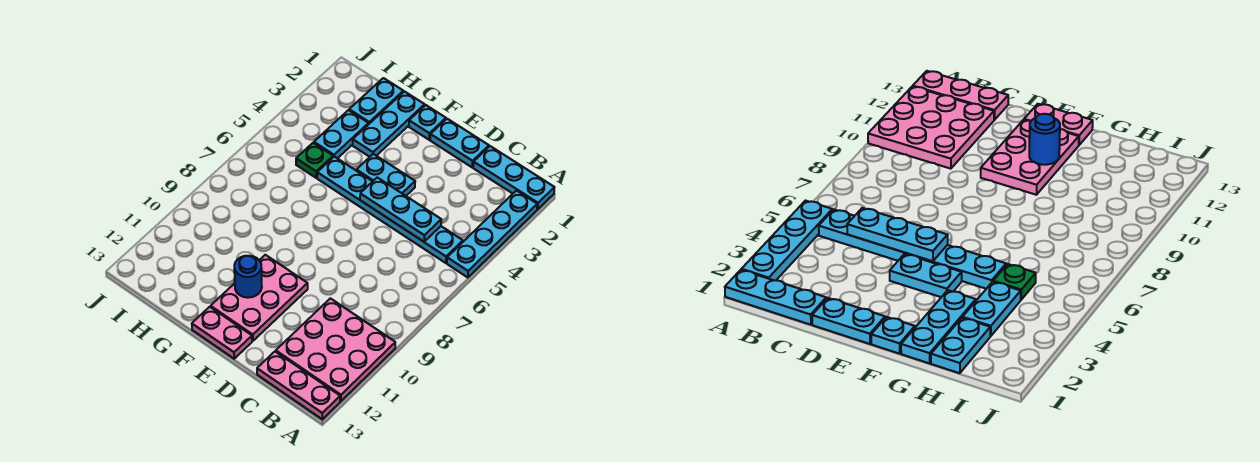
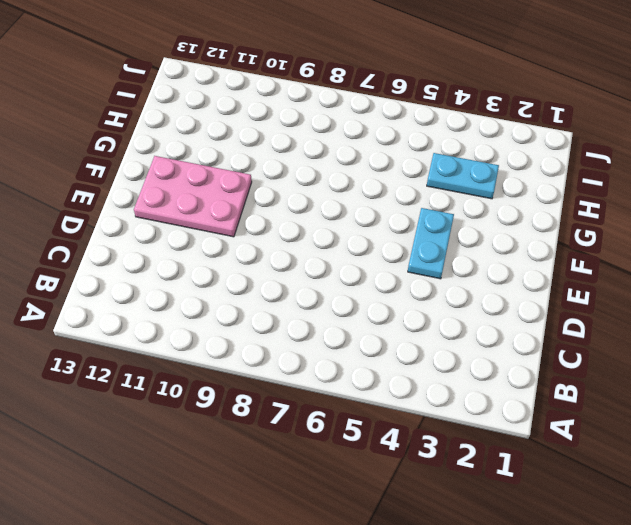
none -> cyan 1x3 plate [473,146,554,209]
none -> cyan 1x4 plate [447,191,537,277]
none -> pink 3x3 plate [276,298,395,401]

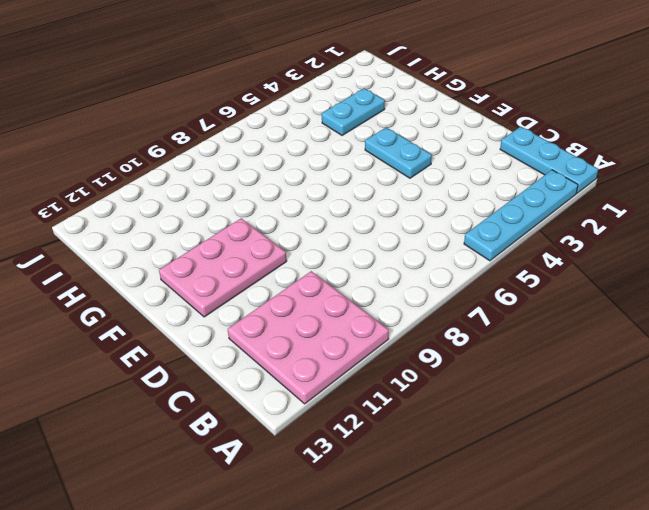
none -> pink 1x3 plate [257,351,340,419]
none -> cyan 1x6 plate [317,157,463,263]
none -> cyan 1x2 plate [430,119,489,167]

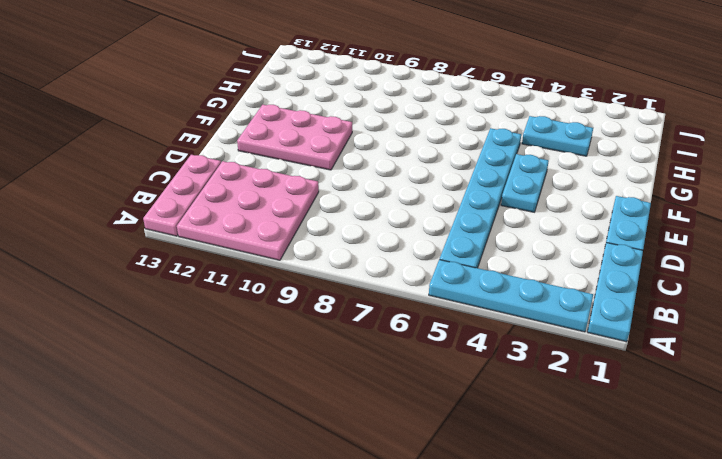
none -> pink 1x2 plate [192,307,252,359]
none -> cyan 1x1 plate [409,105,446,140]
none -> cyan 1x3 plate [353,92,425,157]

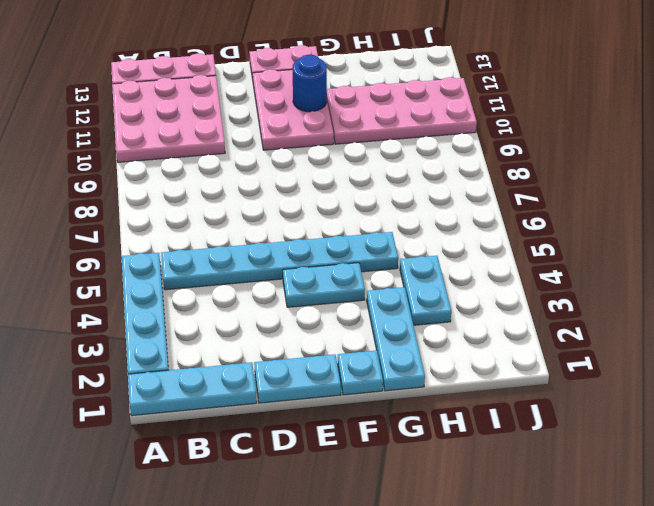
pink 2x4 plate [327,77,477,144] -> none
none -> cyan 1x2 plate [349,78,403,124]
none -> green 1x1 plate [296,143,333,178]
none -> cyan 1x3 plate [360,178,441,242]

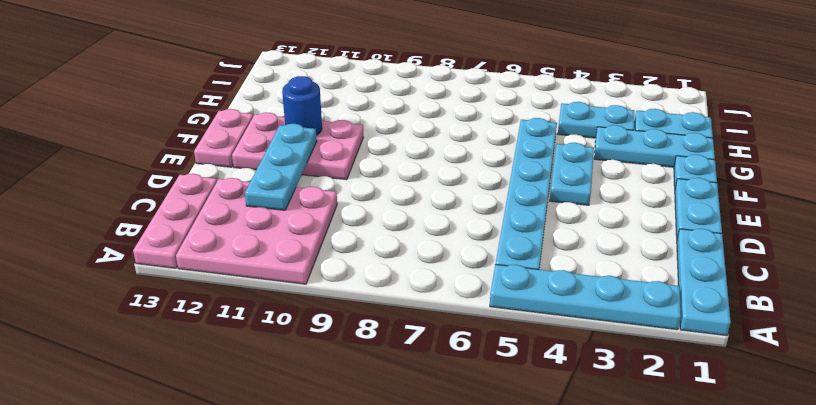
cyan 1x3 plate [245,124,317,210] -> cyan 1x3 plate moved to [360,178,441,242]
none -> green 1x1 plate [296,143,333,178]

